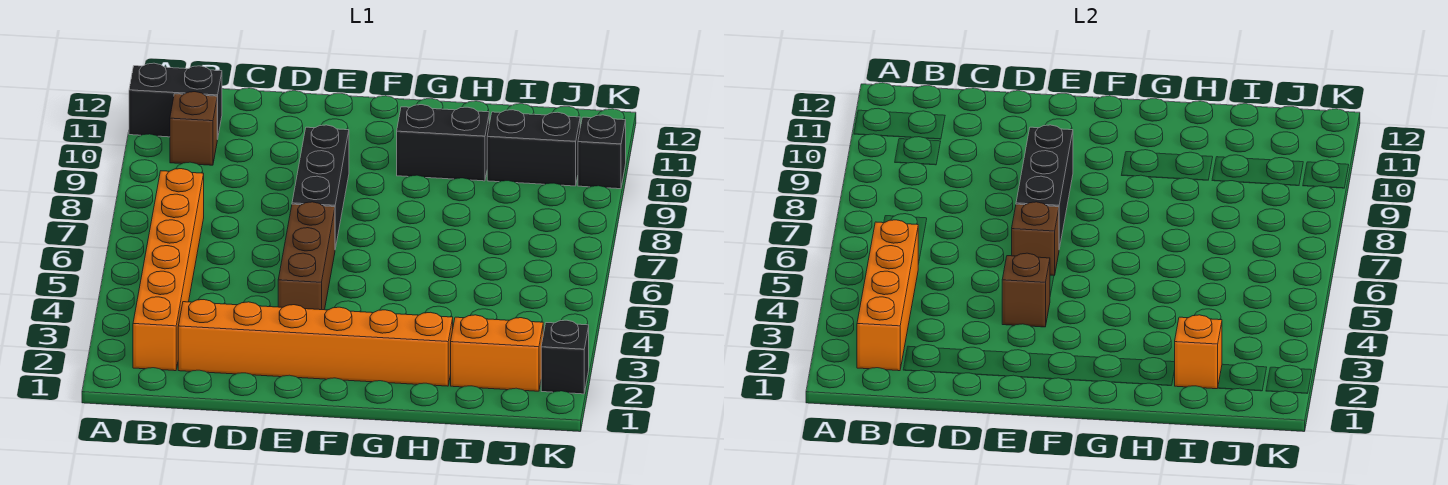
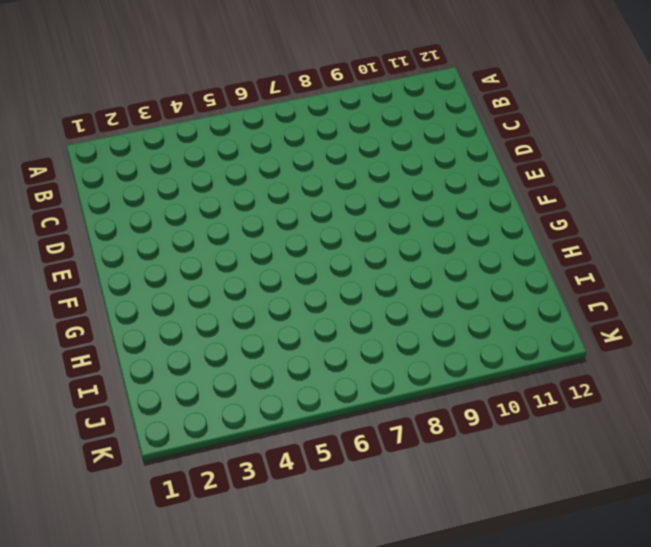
none -> black 1x2 brick [129,63,222,139]
none -> orange 1x6 brick [133,169,204,371]
none -> brown 1x1 brick [170,92,217,165]

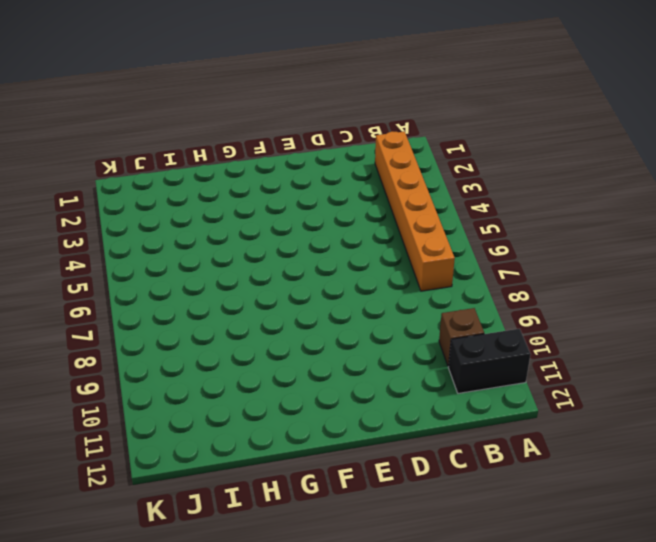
none -> orange 1x6 brick [178,300,453,386]
none -> brown 1x3 brick [278,202,335,310]
none -> black 1x3 brick [292,125,349,249]

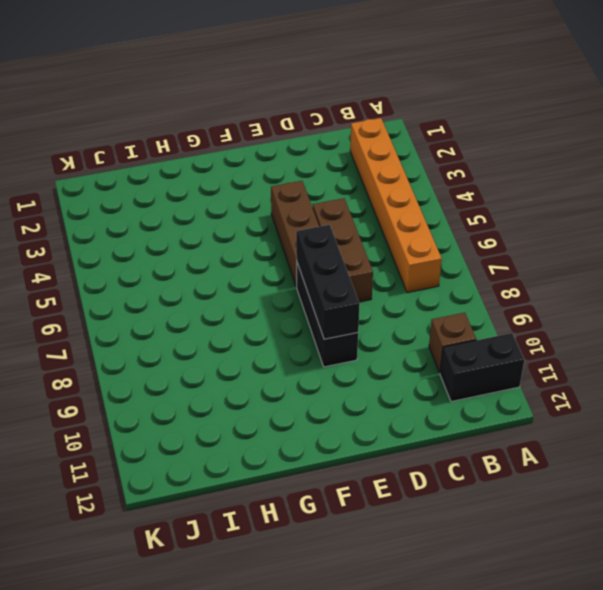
brown 1x3 brick [313,198,373,302] -> none
none -> orange 1x6 brick [178,300,453,386]
none -> black 1x2 brick [397,105,489,181]
none -> orange 1x2 brick [451,315,543,391]

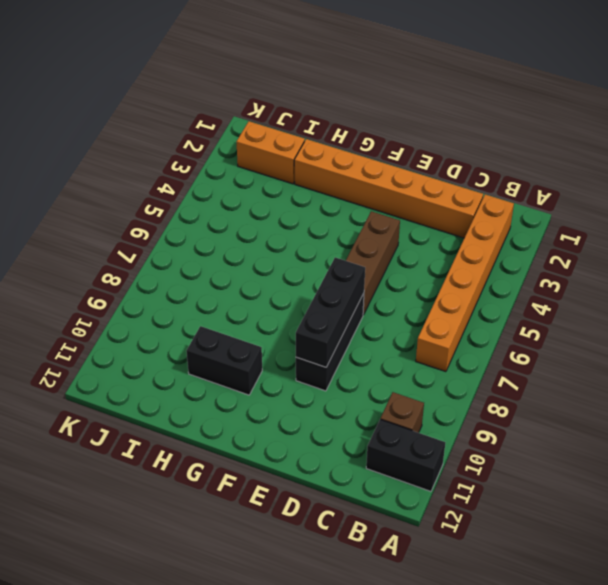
none -> black 1x2 brick [487,110,580,186]
none -> black 1x1 brick [541,320,589,394]
none -> black 1x1 brick [578,115,626,189]

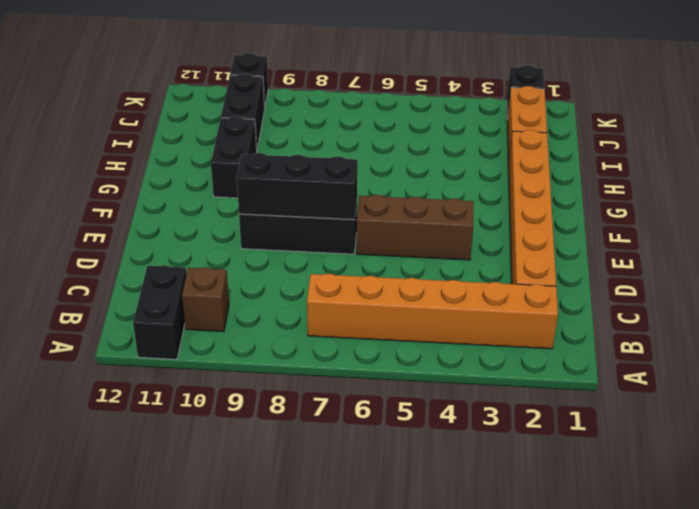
none -> orange 1x4 brick [857,220,918,371]
none -> brown 1x1 brick [1002,253,1050,327]
none -> brown 1x1 brick [1012,202,1059,275]

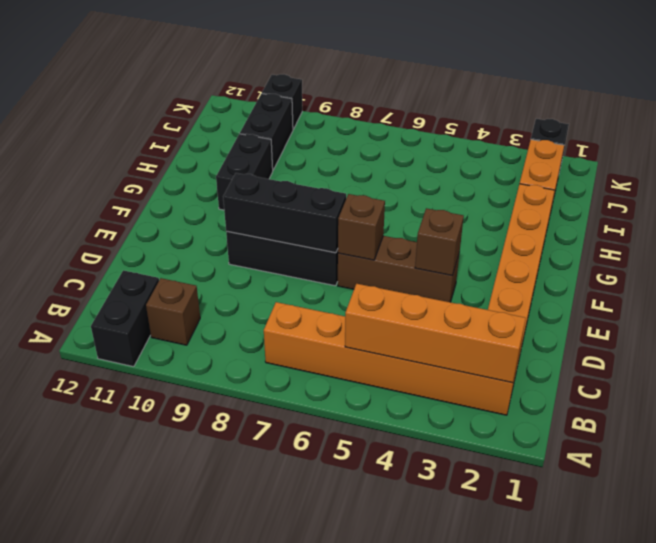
none -> orange 1x1 brick [1174,315,1222,389]

